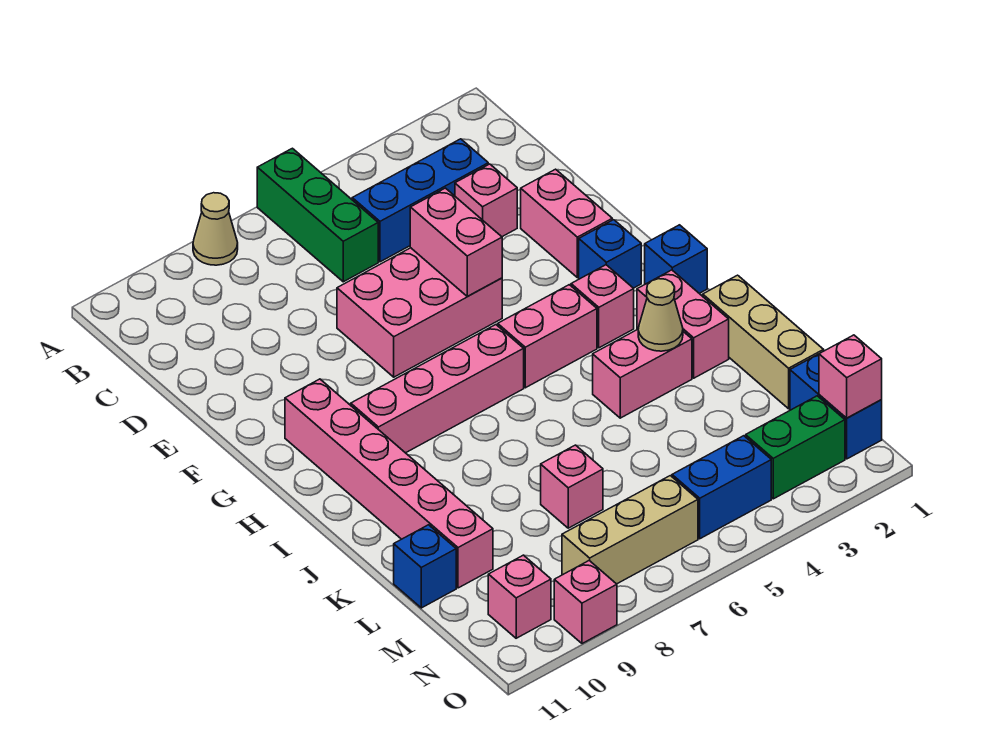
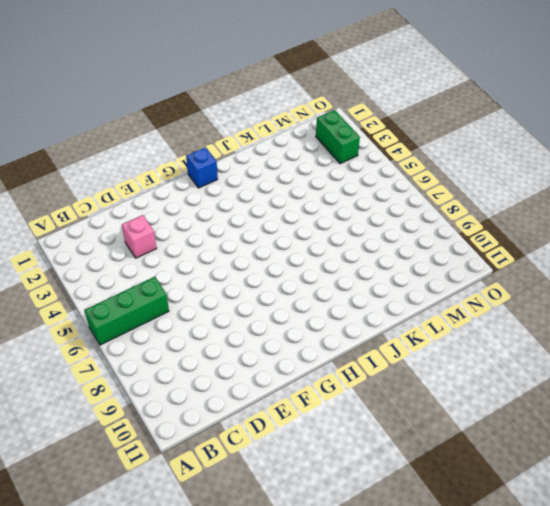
none -> tan 1x1 cone [193,193,238,265]
none -> blue 1x3 brick [352,139,488,262]
none -> pink 1x2 brick [521,169,612,278]

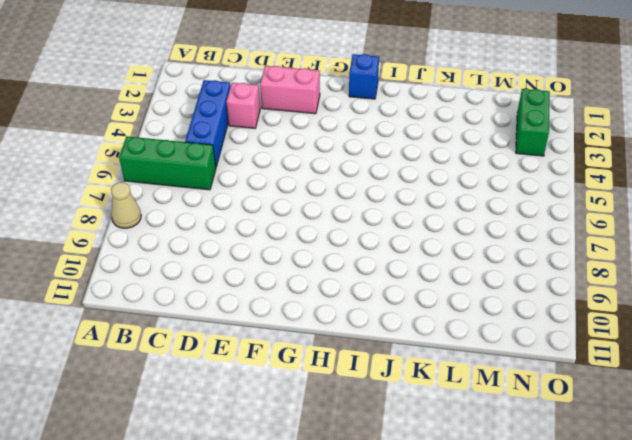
none -> pink 2x3 brick [337,248,502,377]
none -> blue 1x1 brick [579,220,641,288]
none -> pink 1x6 brick [285,379,493,588]

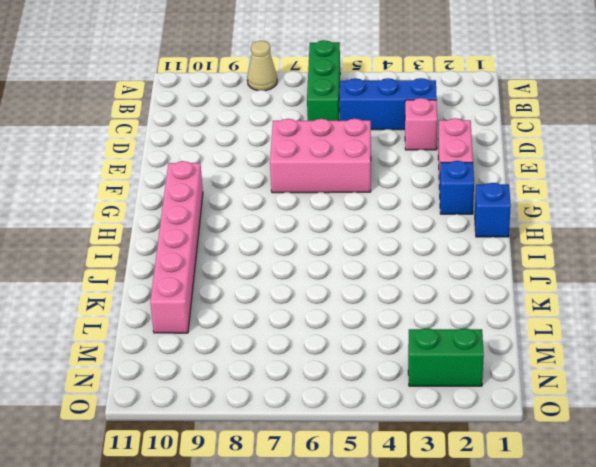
none -> pink 1x1 brick [571,265,634,348]
none -> pink 1x2 brick [498,285,597,388]
none -> pink 1x4 brick [351,325,524,453]

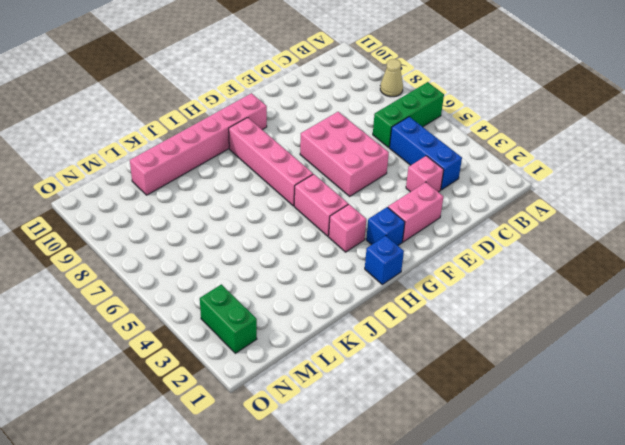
none -> pink 1x2 brick [637,270,729,378]
none -> tan 1x3 brick [703,275,824,409]
none -> pink 1x2 brick [593,329,692,418]

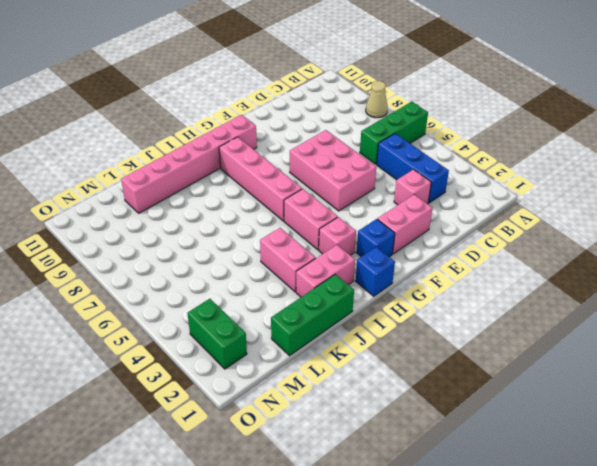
green 1x3 brick [271,274,354,356] -> tan 1x3 brick [703,275,824,409]
none -> pink 1x1 brick [541,445,603,528]
none -> blue 1x1 brick [394,525,456,608]
none -> blue 1x2 brick [790,354,882,459]

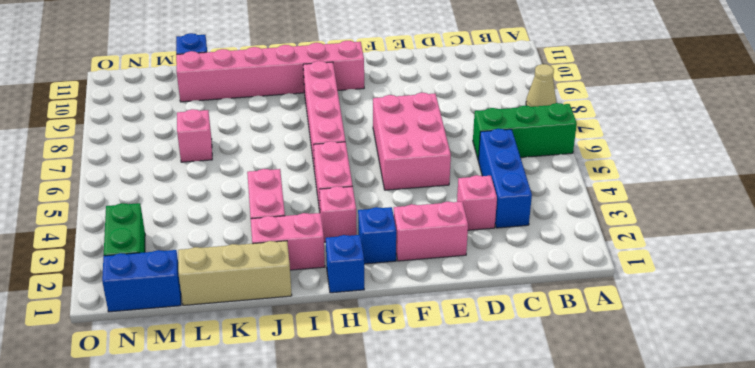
none -> blue 1x2 brick [672,436,771,539]
none -> tan 1x3 brick [562,476,698,584]
none -> pink 1x1 brick [488,555,551,638]

